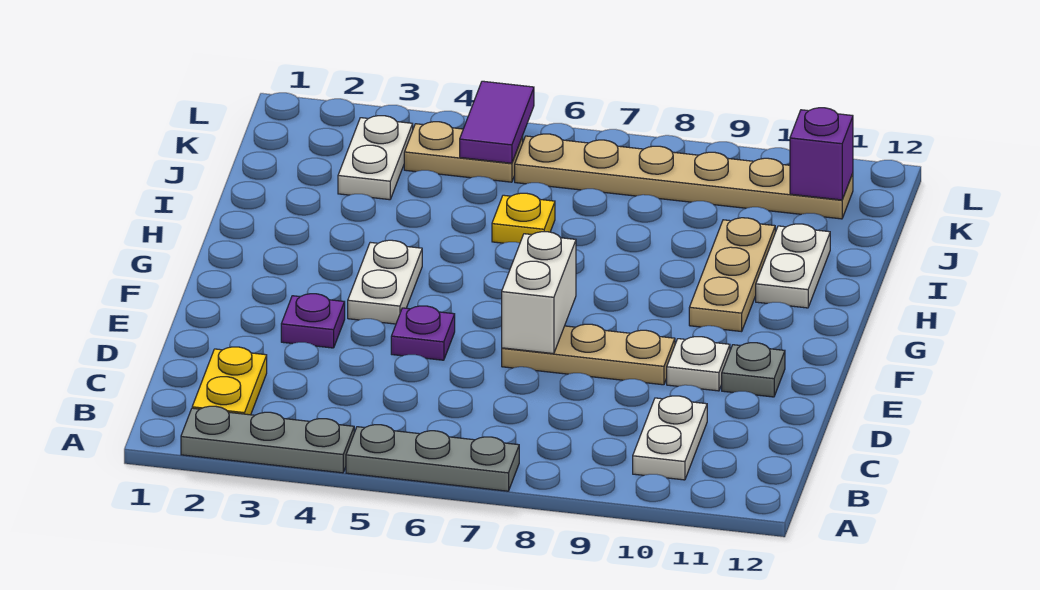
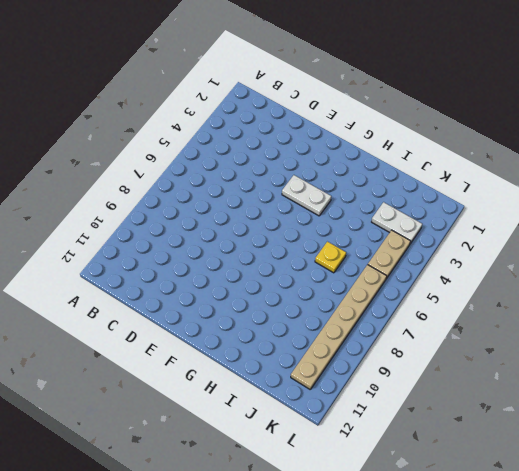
none -> grey 1x3 plate [181,406,354,473]
none -> grey 1x3 plate [346,425,519,491]
none -> yellow 1x2 plate [192,347,267,415]

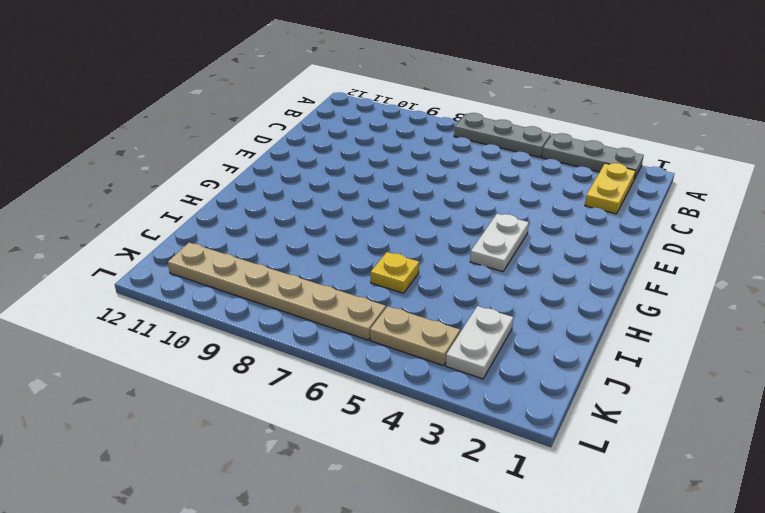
none -> white 1x2 plate [633,396,707,480]
none -> purple 1x1 plate [281,294,345,348]
none -> purple 1x1 plate [391,306,455,360]

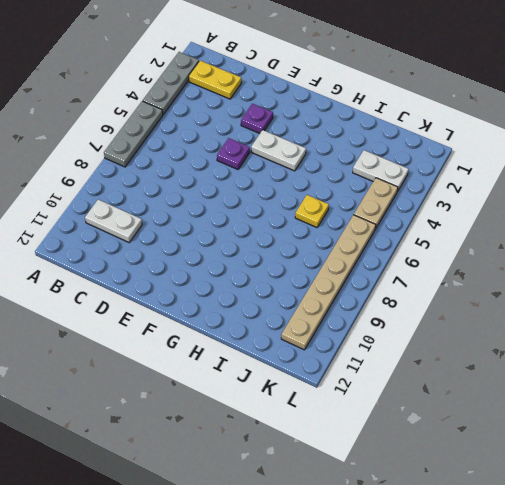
none -> tan 1x3 plate [502,324,675,385]
none -> white 1x1 plate [667,337,730,391]
none -> grey 1x1 plate [722,343,785,397]

